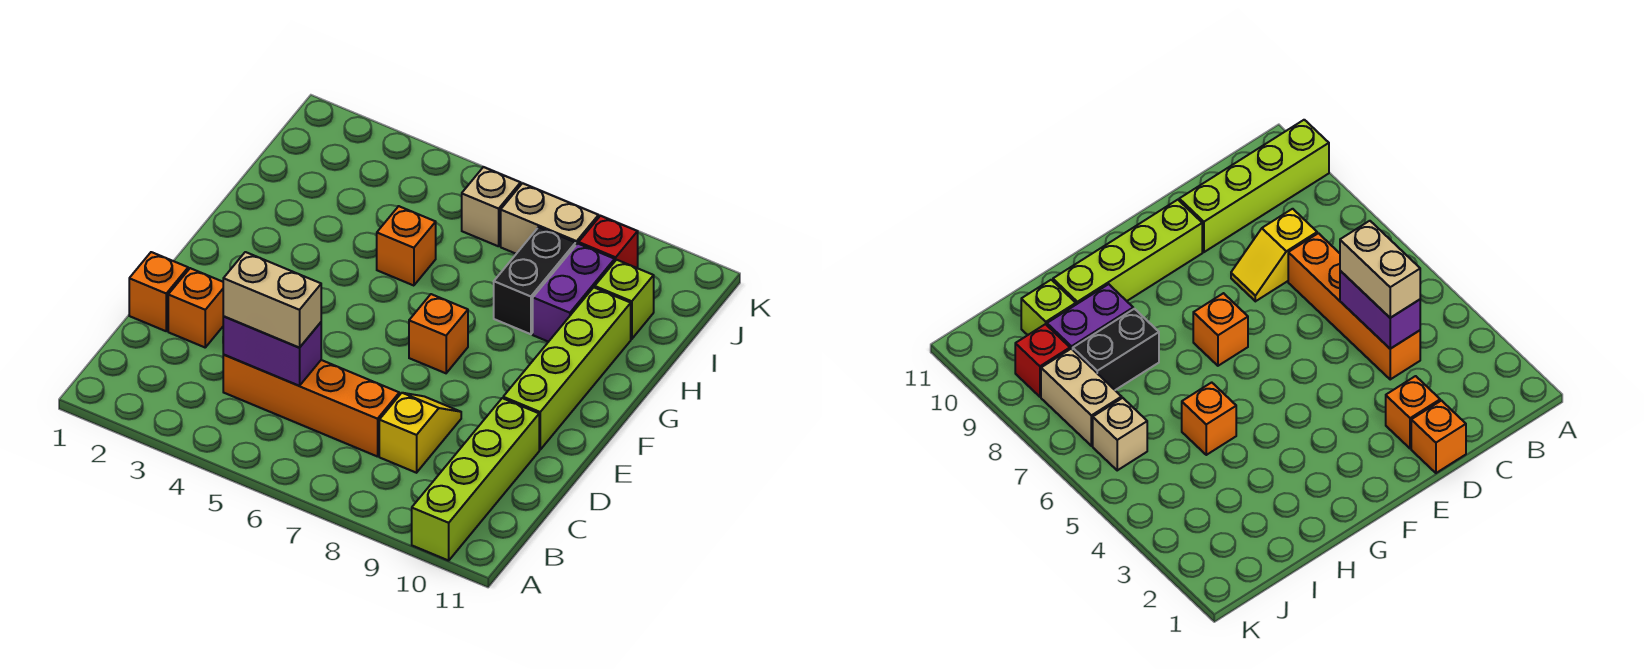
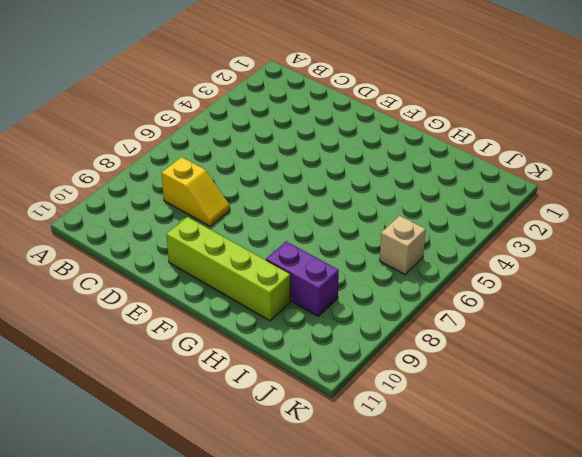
none -> lime 1x4 brick [412,398,539,561]
none -> orange 1x4 brick [223,355,399,457]
none -> orange 1x1 brick [129,252,188,331]

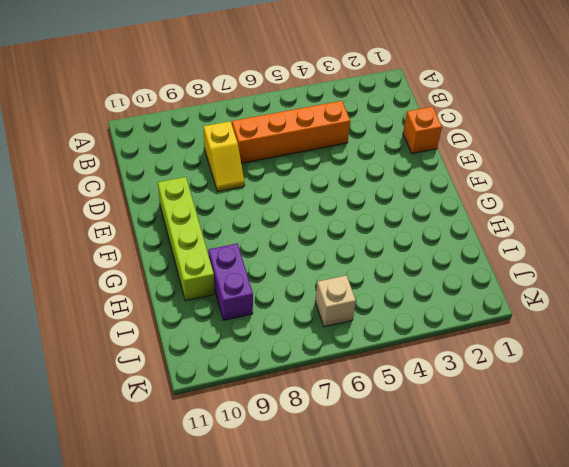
none -> lime 1x4 brick [412,398,539,561]
none -> orange 1x1 brick [168,268,224,347]
none -> orange 1x1 brick [409,294,468,373]

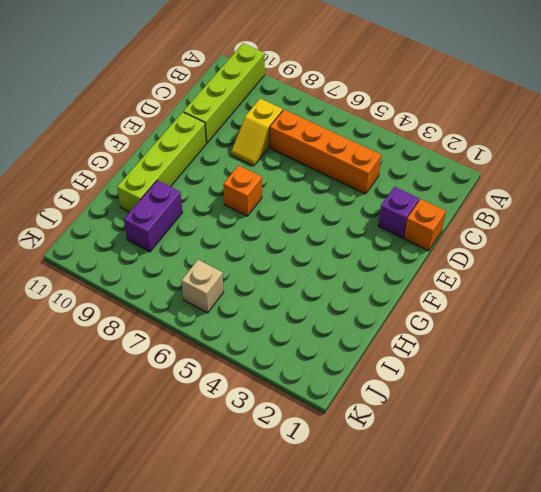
purple 1x1 brick [378,187,419,238] -> orange 1x1 brick [168,268,224,347]
none -> orange 1x1 brick [377,206,436,286]
none -> black 1x2 brick [494,227,576,334]
none -> lime 1x1 brick [595,260,654,339]

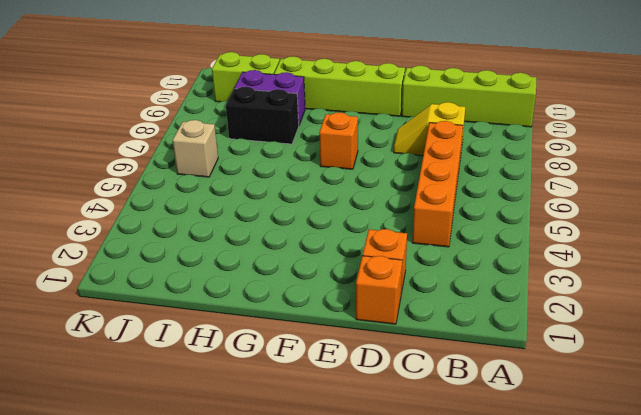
lime 1x2 brick [212,52,279,102] -> lime 1x1 brick [595,260,654,339]
none -> orange 1x1 brick [377,206,436,286]
none -> tan 1x2 brick [501,183,598,254]
none -> red 1x1 brick [579,216,638,268]

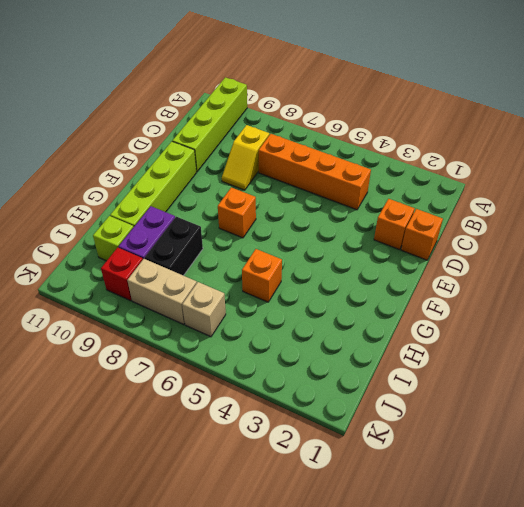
none -> purple 1x2 brick [223,316,321,386]
none -> tan 1x2 brick [223,252,321,348]

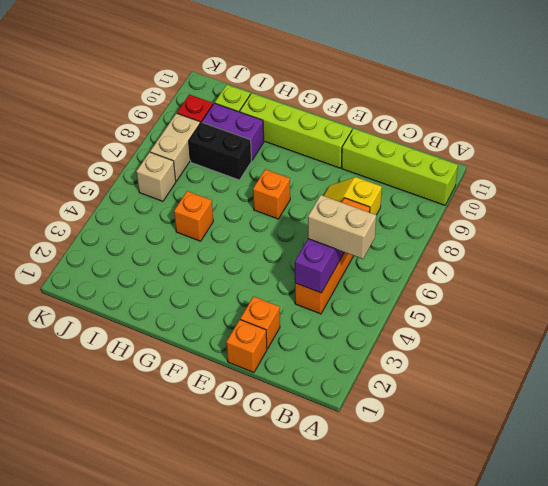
tan 1x2 brick [308,195,376,259] -> tan 1x2 brick turned to [223,252,321,348]

